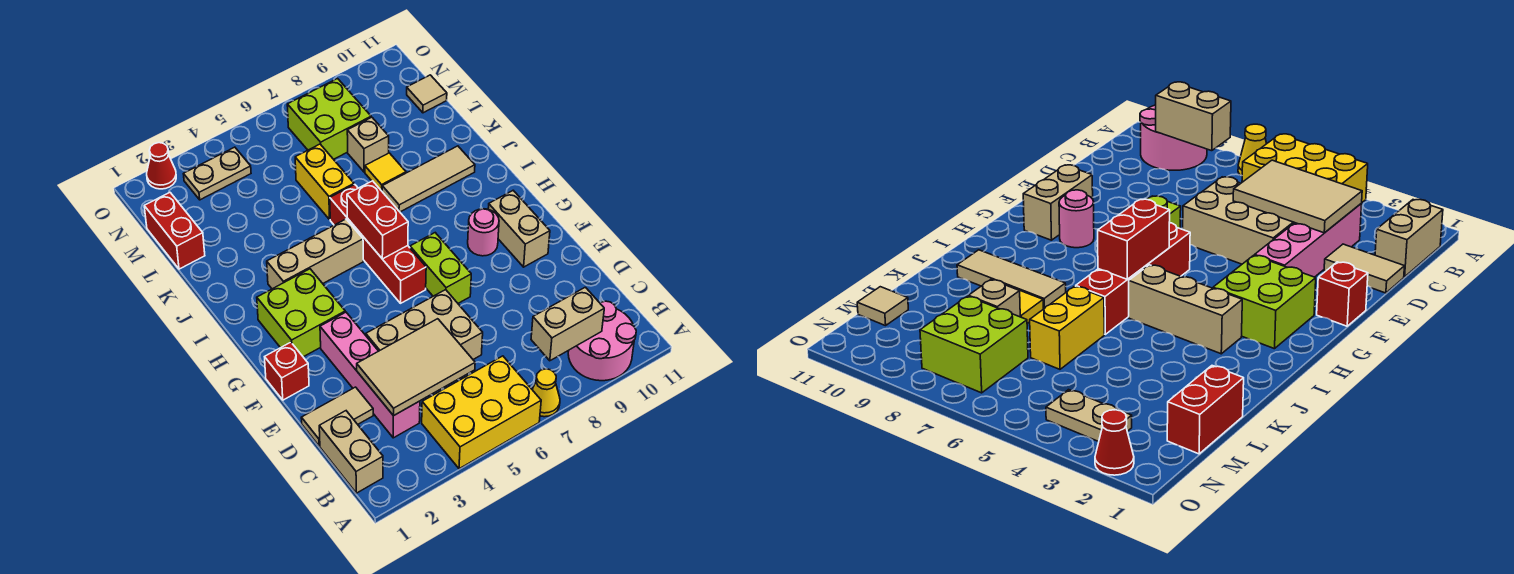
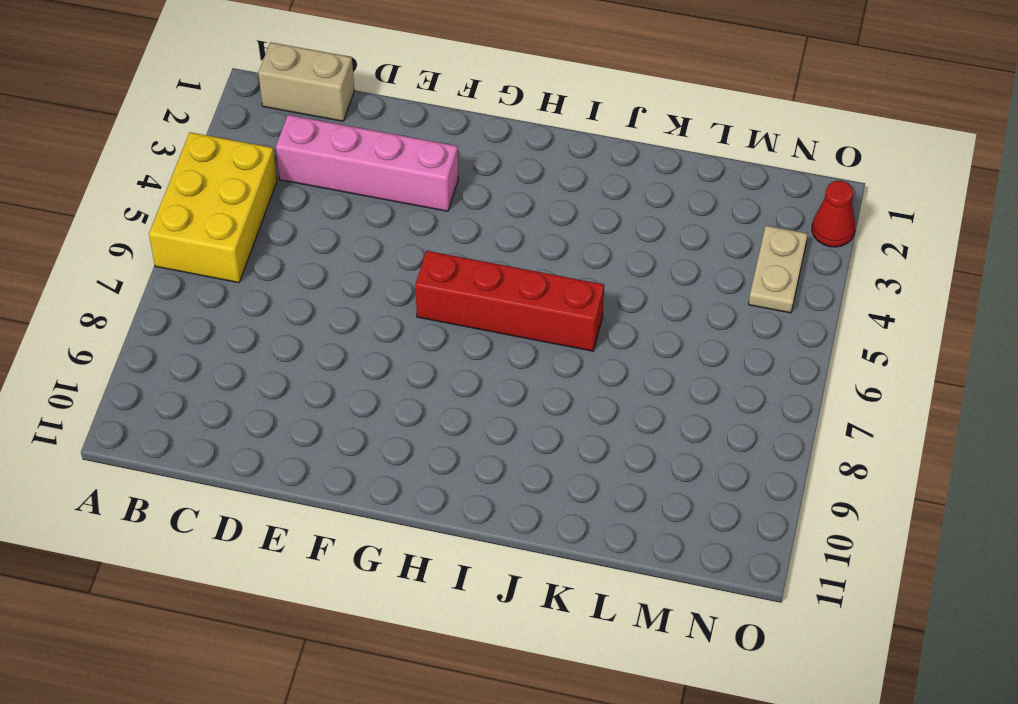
none -> yellow 1x1 cone [532,369,560,417]
none -> pink 2x2 round brick [568,301,636,381]
none -> tan 1x2 tile [301,387,373,446]

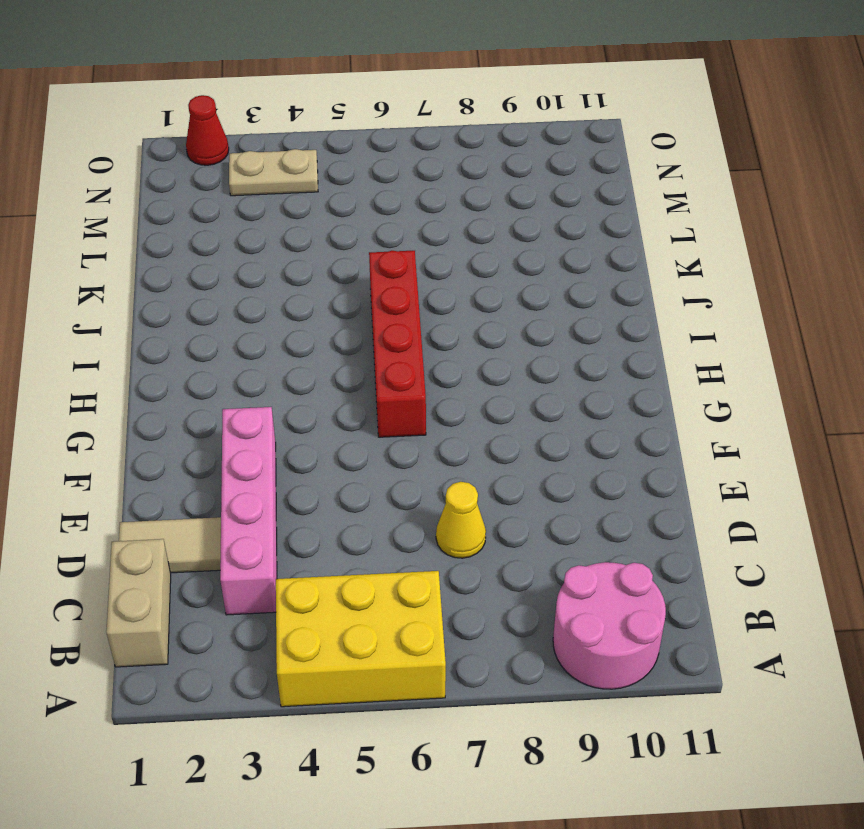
yellow 1x1 cone [436,482,486,558] -> yellow 1x1 cone moved to [532,369,560,417]
none -> tan 2x3 brick [366,290,483,359]
none -> red 1x1 brick [265,342,309,400]
none -> lime 1x2 brick [410,233,471,303]

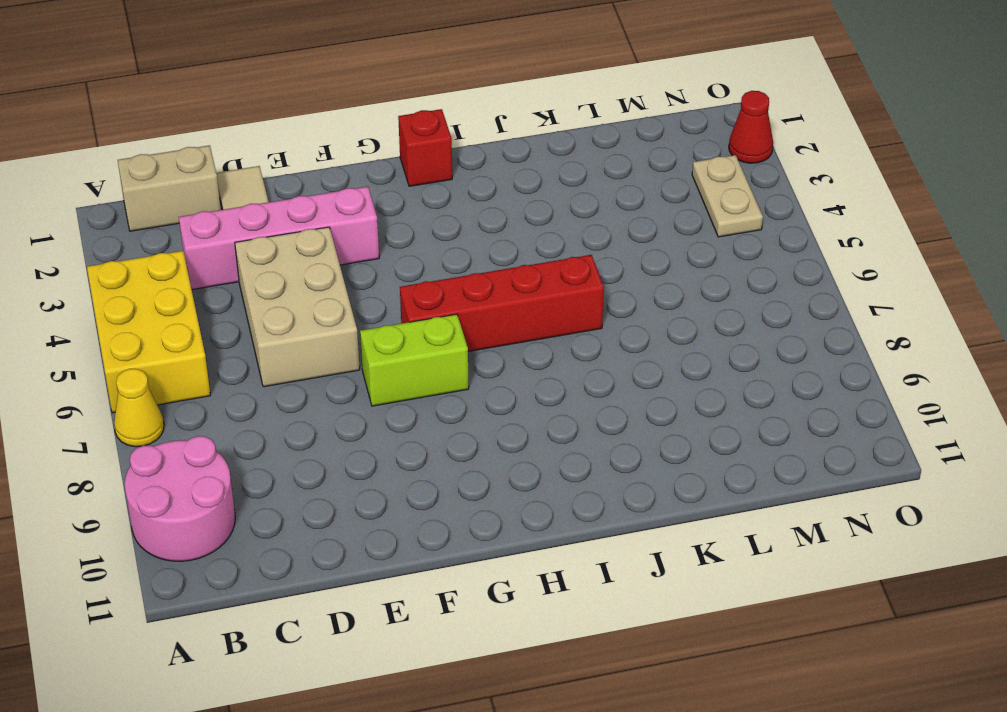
red 1x1 brick [398,109,452,186] -> red 1x1 brick moved to [265,342,309,400]
none -> tan 1x2 brick [488,191,550,267]
none -> lime 2x2 brick [257,269,345,357]
none -> pink 1x1 round brick [468,209,499,256]

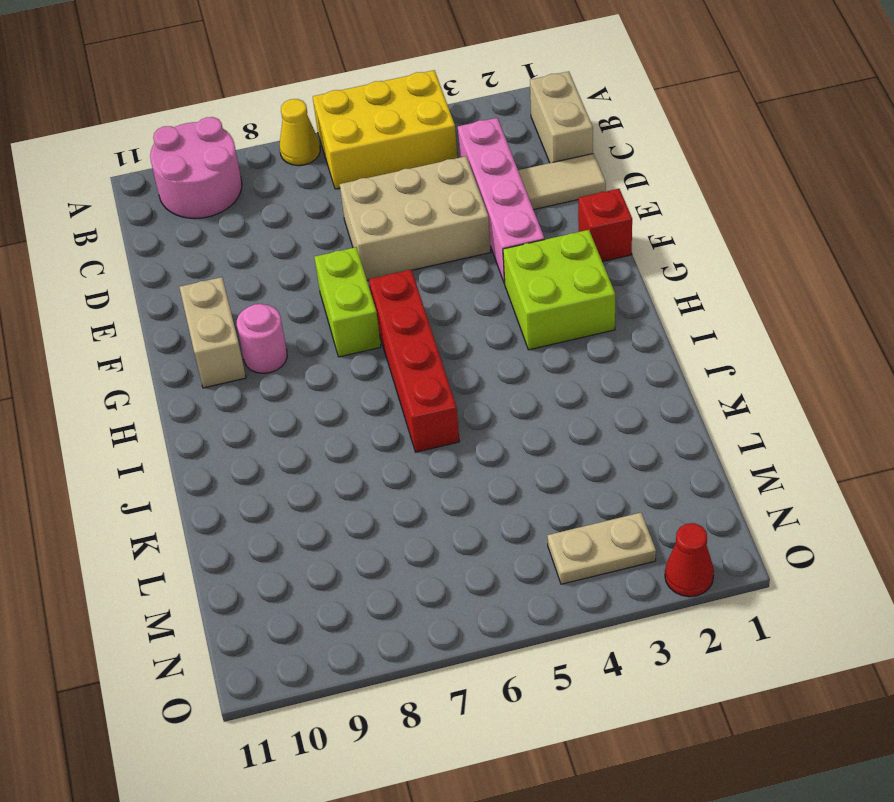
none -> tan 1x3 brick [267,219,363,289]
none -> tan 1x3 tile [382,146,475,212]
none -> yellow 1x2 brick [295,144,354,219]

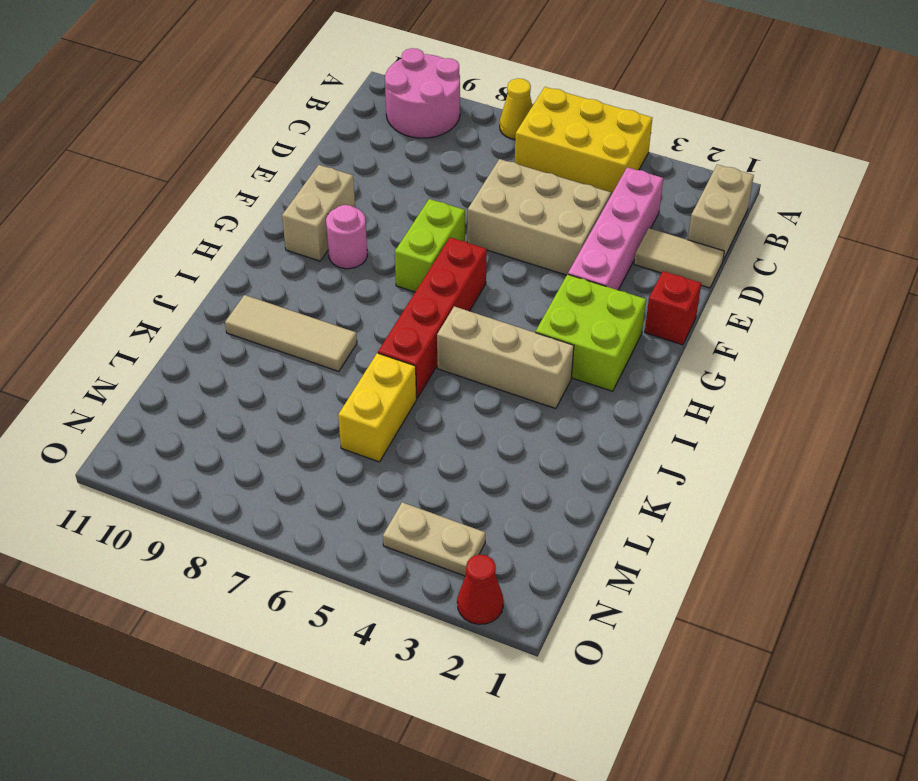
none -> yellow 1x1 tile [365,153,406,191]
none -> red 1x2 brick [144,193,205,269]
none -> tan 1x1 brick [347,117,389,172]

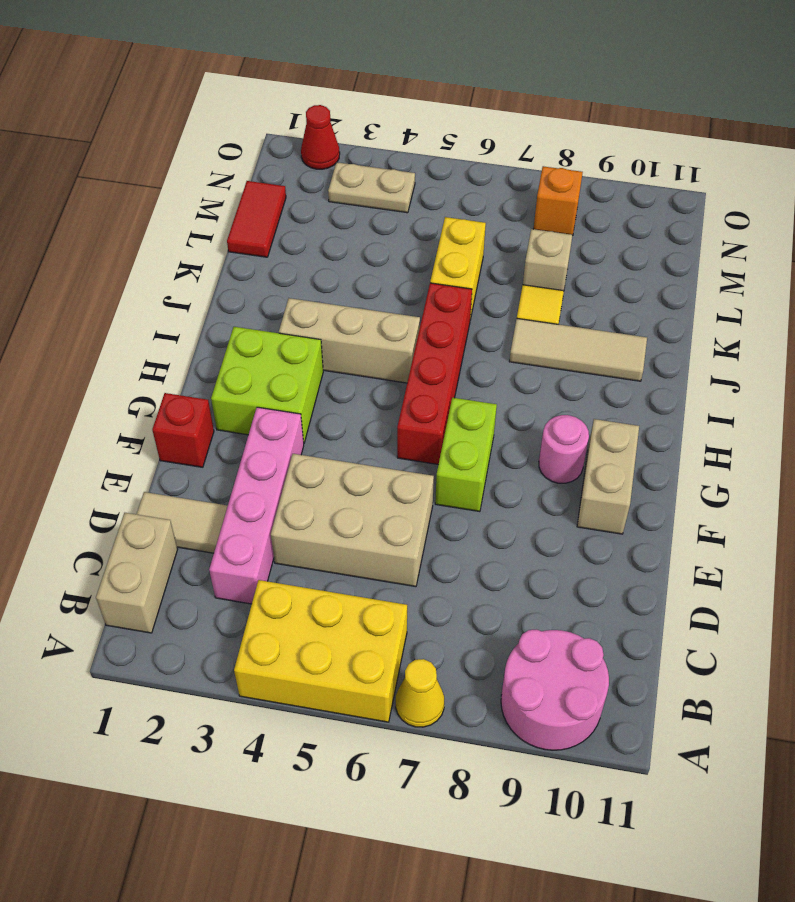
red 1x2 tile [227,181,286,257] -> red 1x2 brick [144,193,205,269]
orange 1x1 brick [534,166,583,236] -> lime 2x2 brick [287,79,371,159]
none -> tan 1x1 tile [407,75,447,113]
none -> tan 1x2 brick [531,287,604,361]
none -> tan 2x3 tile [357,319,475,416]

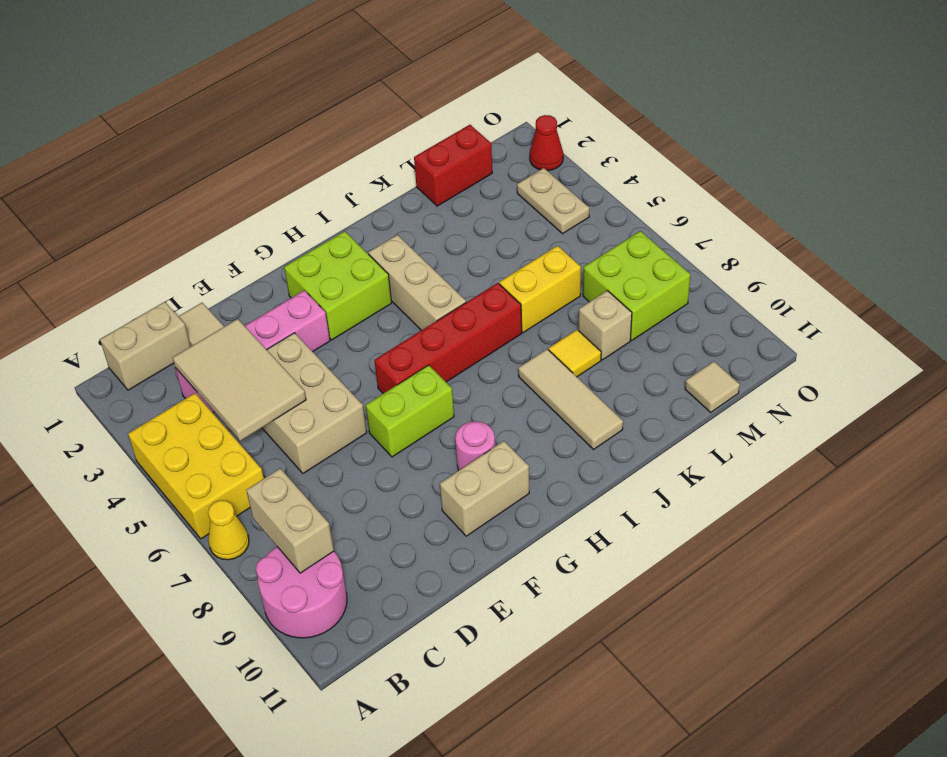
none -> red 1x1 brick [265,342,309,400]
none -> red 1x2 brick [347,181,408,259]

